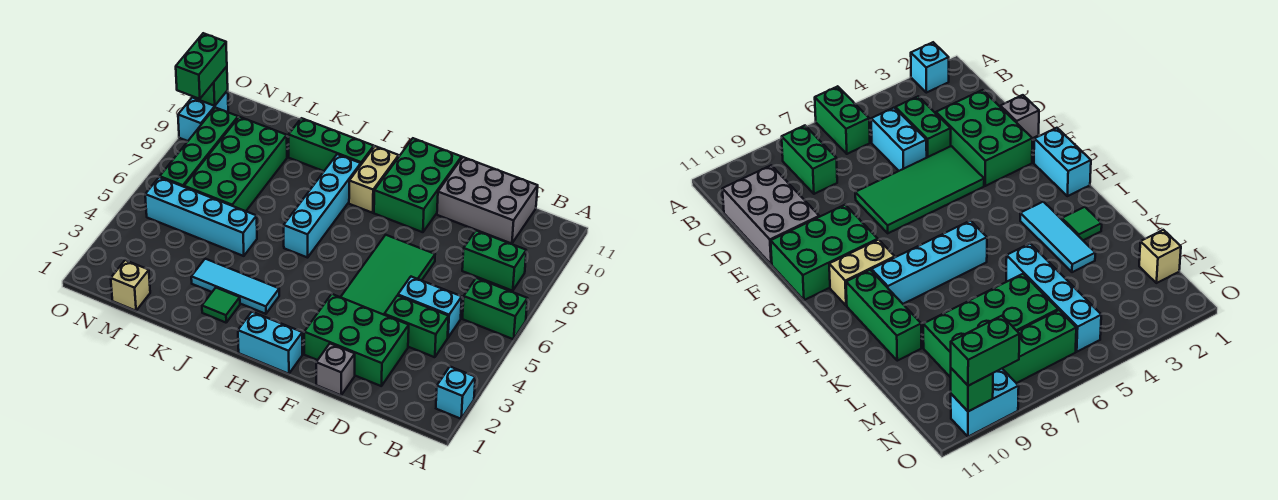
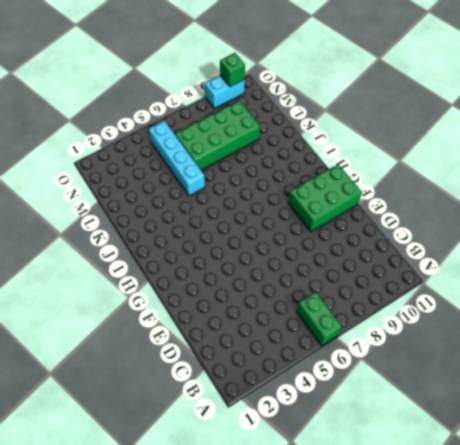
none -> cyan 1x1 brick [436,367,475,419]
none -> green 1x2 brick [462,231,526,291]
none -> green 1x2 brick [384,296,449,357]

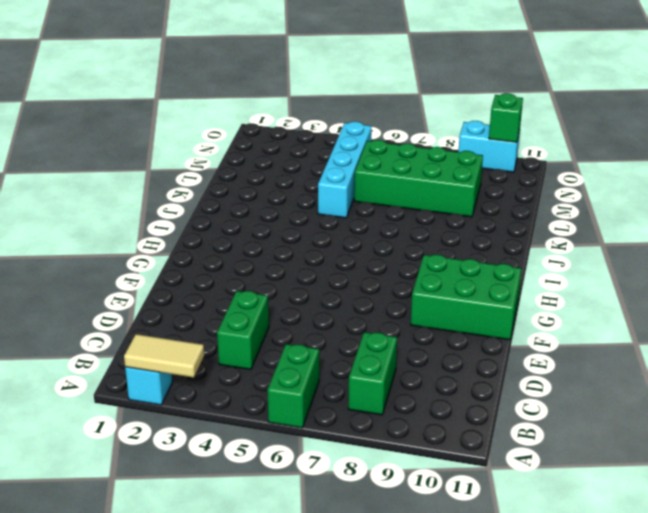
tan 1x2 tile [124,334,204,378] -> none
none -> cyan 1x2 brick [398,277,462,337]
none -> grey 2x3 brick [437,157,538,244]
none -> green 2x3 brick [304,294,409,386]

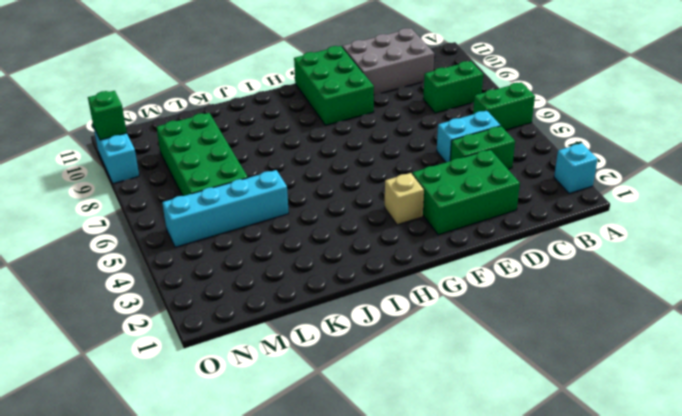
tan 1x1 brick [385,173,424,225] -> tan 1x1 brick moved to [111,260,150,311]
none -> grey 1x1 brick [316,344,355,395]
none -> green 2x4 tile [341,235,435,315]
none -> cyan 1x2 brick [238,312,302,374]

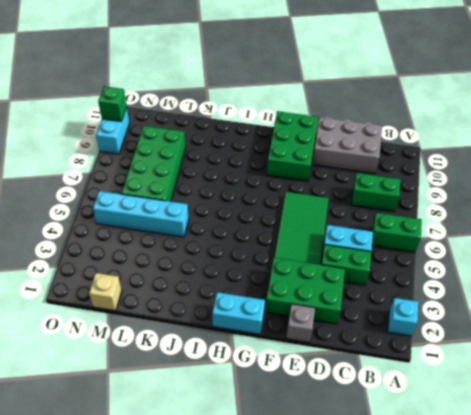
none -> tan 1x2 brick [349,146,399,213]
none -> cyan 1x3 tile [191,259,279,314]
none -> cyan 1x4 brick [284,154,361,258]

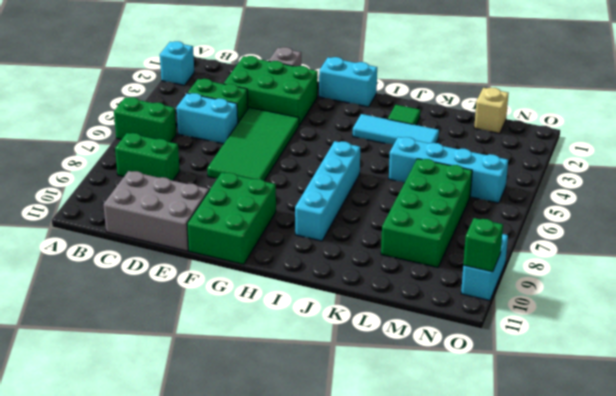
none -> tan 1x2 brick [349,146,399,213]
none -> green 1x3 brick [289,118,374,171]
none -> green 1x4 brick [160,108,238,187]

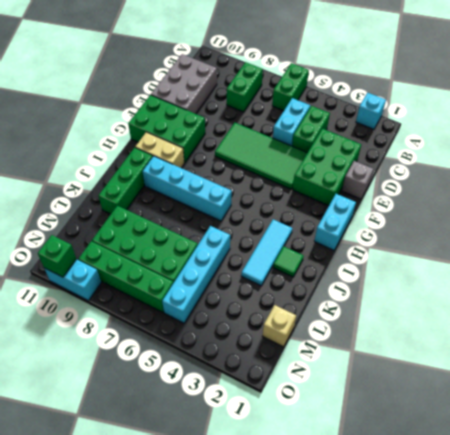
none -> green 1x2 brick [176,33,227,99]

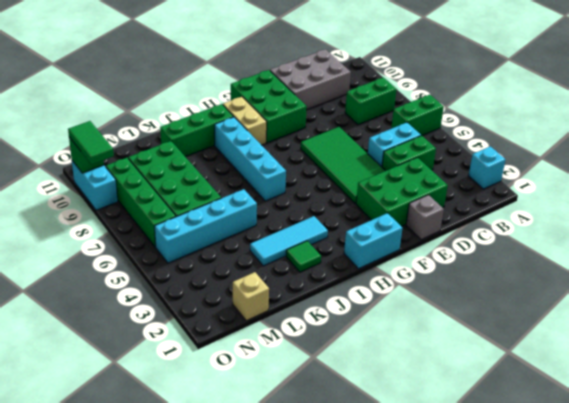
green 1x2 tile [68,121,114,165] -> green 1x2 brick [176,33,227,99]

